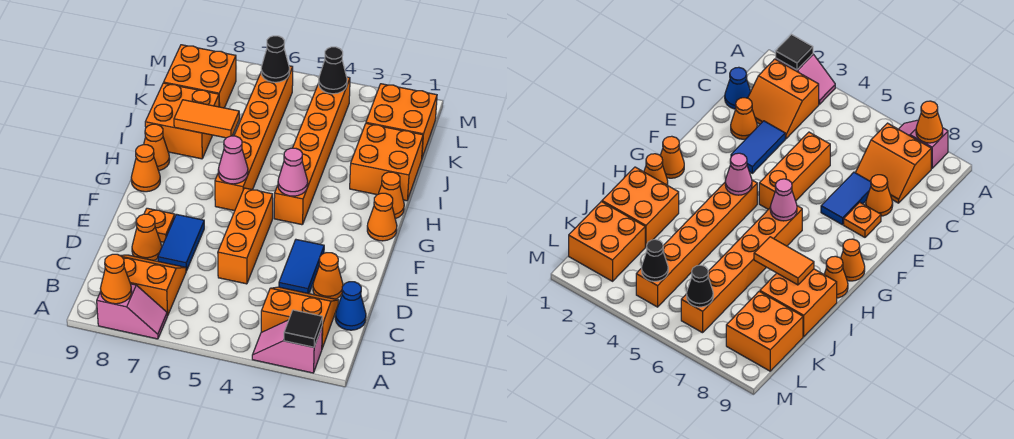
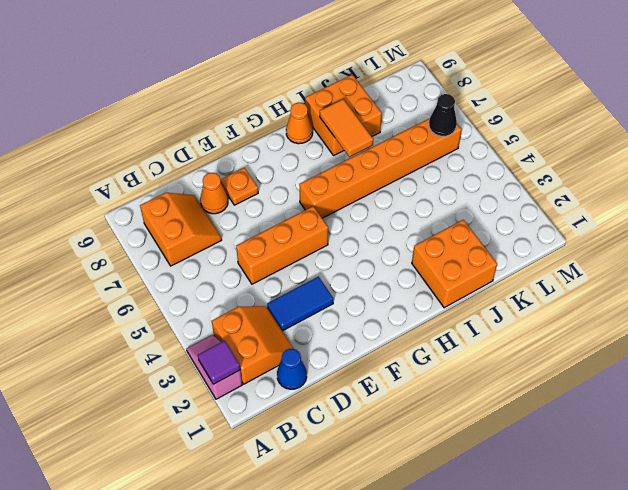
purple 1x1 tile [198,341,240,384] -> black 1x1 tile [284,310,323,347]
none -> pink 1x2 slope [97,284,167,339]
none -> orange 1x1 cone [313,253,343,299]
none -> blue 1x2 tile [158,214,204,271]

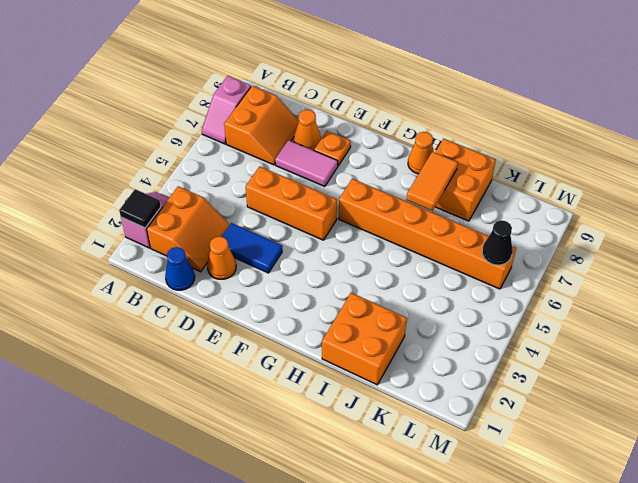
pink 1x2 tile [275,140,338,187] -> blue 1x2 tile [158,214,204,271]
none -> orange 1x1 cone [367,193,397,241]
none -> orange 1x6 brick [274,77,350,225]
none -> orange 1x1 cone [131,145,160,192]

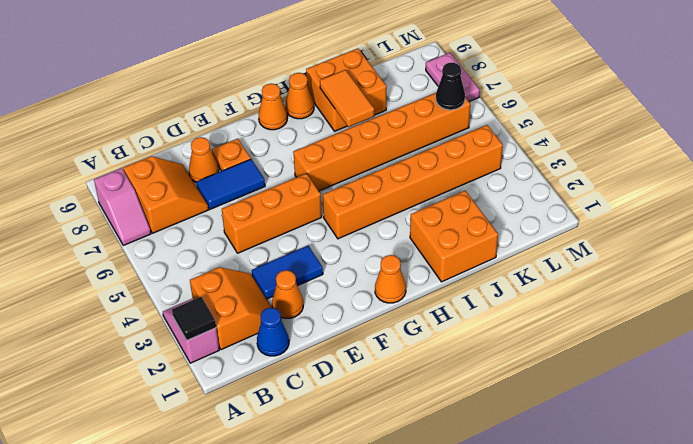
pink 1x2 plate [426,53,480,102] -> none
none -> orange 1x1 cone [378,172,404,219]
none -> orange 2x2 brick [366,84,437,158]
none -> orange 2x2 brick [164,45,236,108]

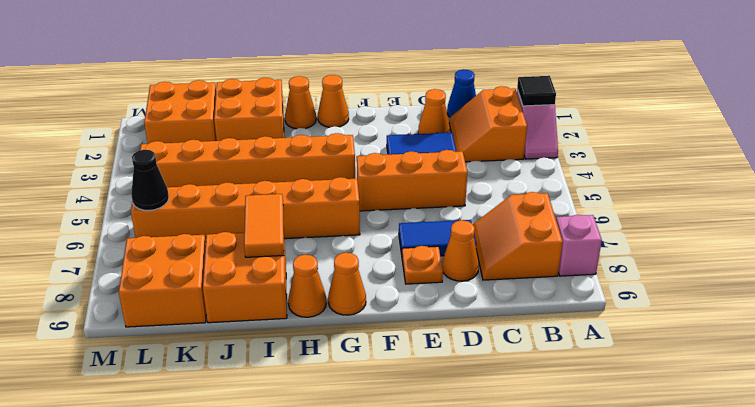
none -> orange 1x1 cone [100,254,132,304]
none -> pink 1x1 cone [278,148,308,196]
none -> pink 1x1 cone [218,136,248,184]

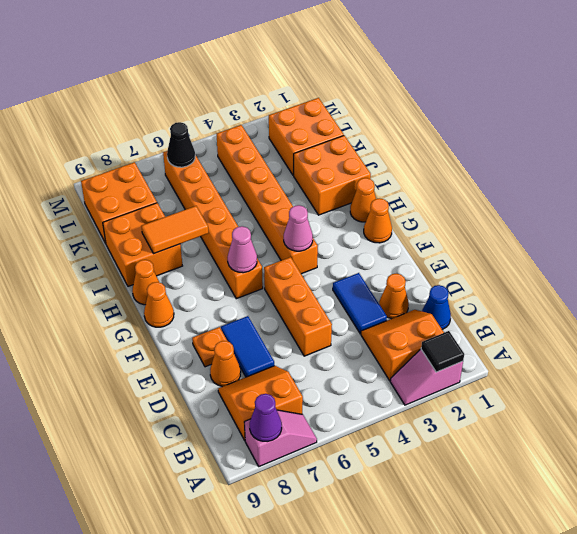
purple 1x1 cone [250,394,282,442] -> orange 1x1 cone [100,254,132,304]
none -> black 1x1 cone [319,47,347,94]

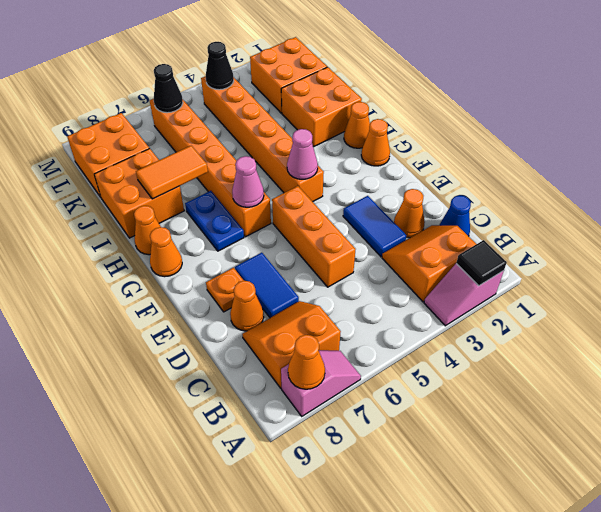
blue 1x2 plate [185,191,244,251] -> none

